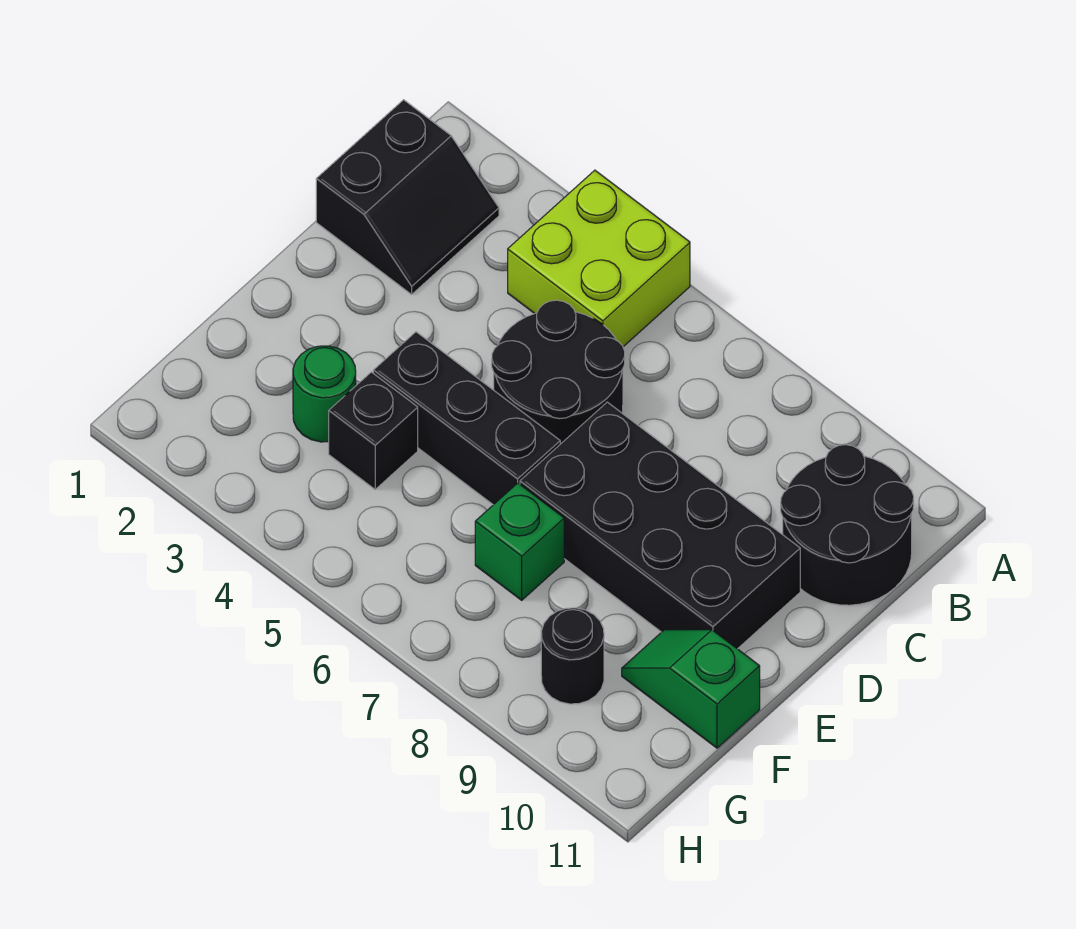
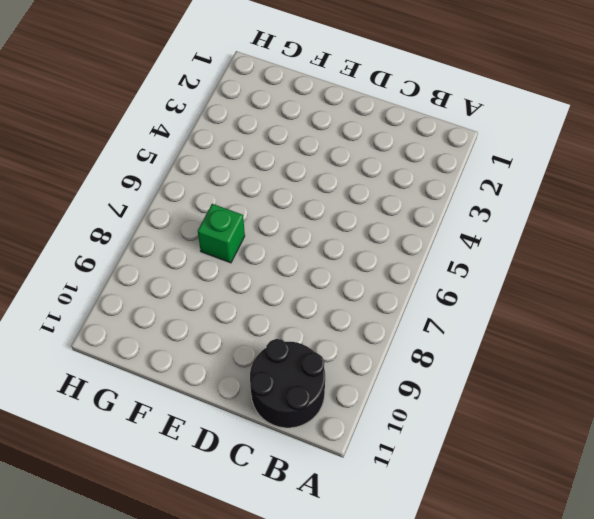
none -> lime 2x2 brick [508,170,690,347]
none -> black 2x2 slope [316,100,499,294]

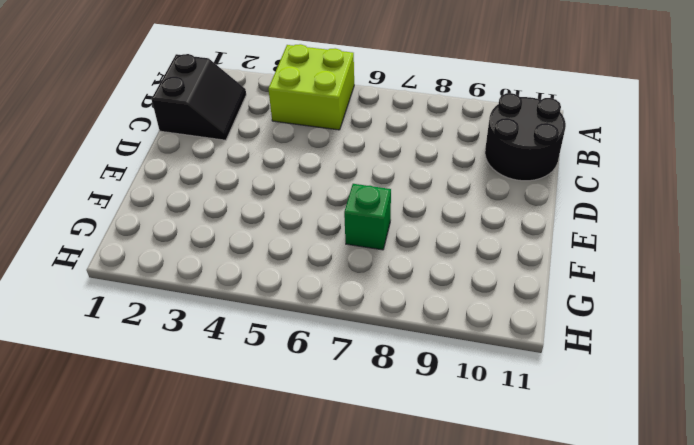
none -> black 2x2 round brick [492,300,625,444]
none -> black 2x4 brick [520,402,800,649]

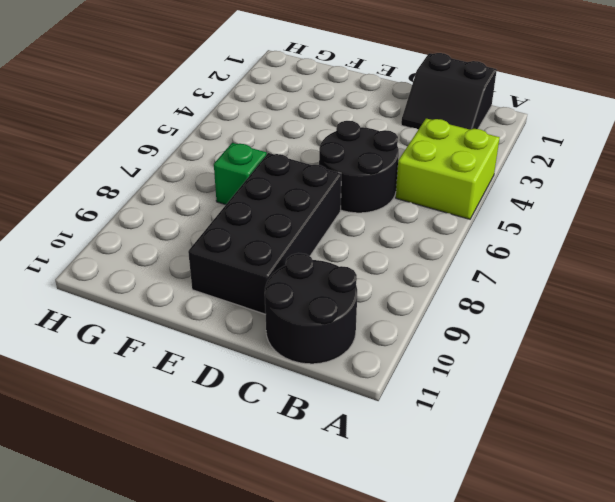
none -> black 1x3 brick [373,332,560,505]
none -> green 1x1 round brick [293,346,356,442]

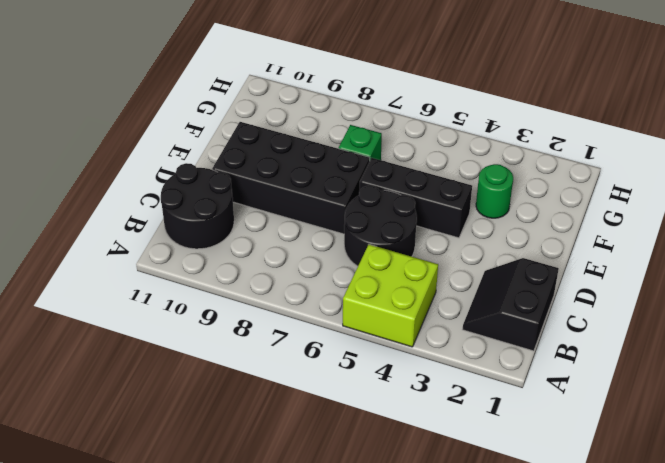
none -> black 1x1 brick [329,372,418,489]
none -> green 1x2 slope [622,630,760,748]

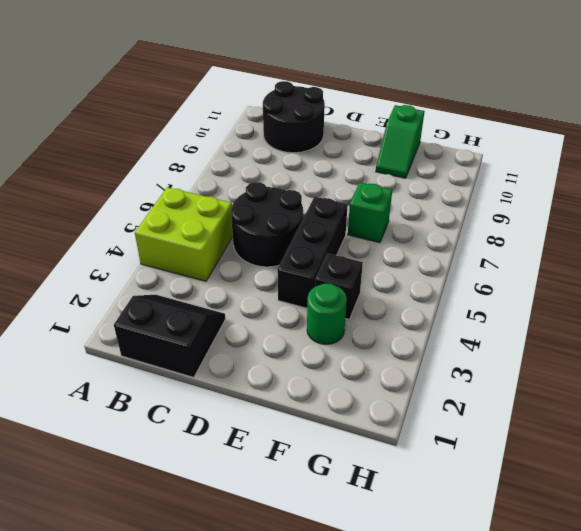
none -> black 2x4 brick [520,402,800,649]
none -> black 1x1 round brick [541,608,604,704]

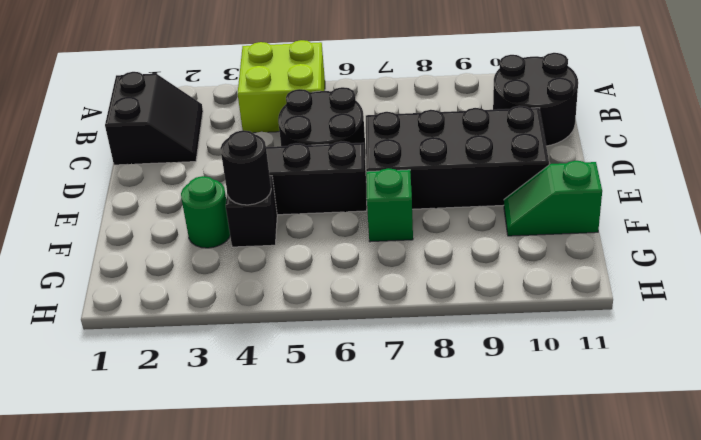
black 1x1 round brick [220,130,271,205] -> black 1x1 round brick moved to [541,608,604,704]

